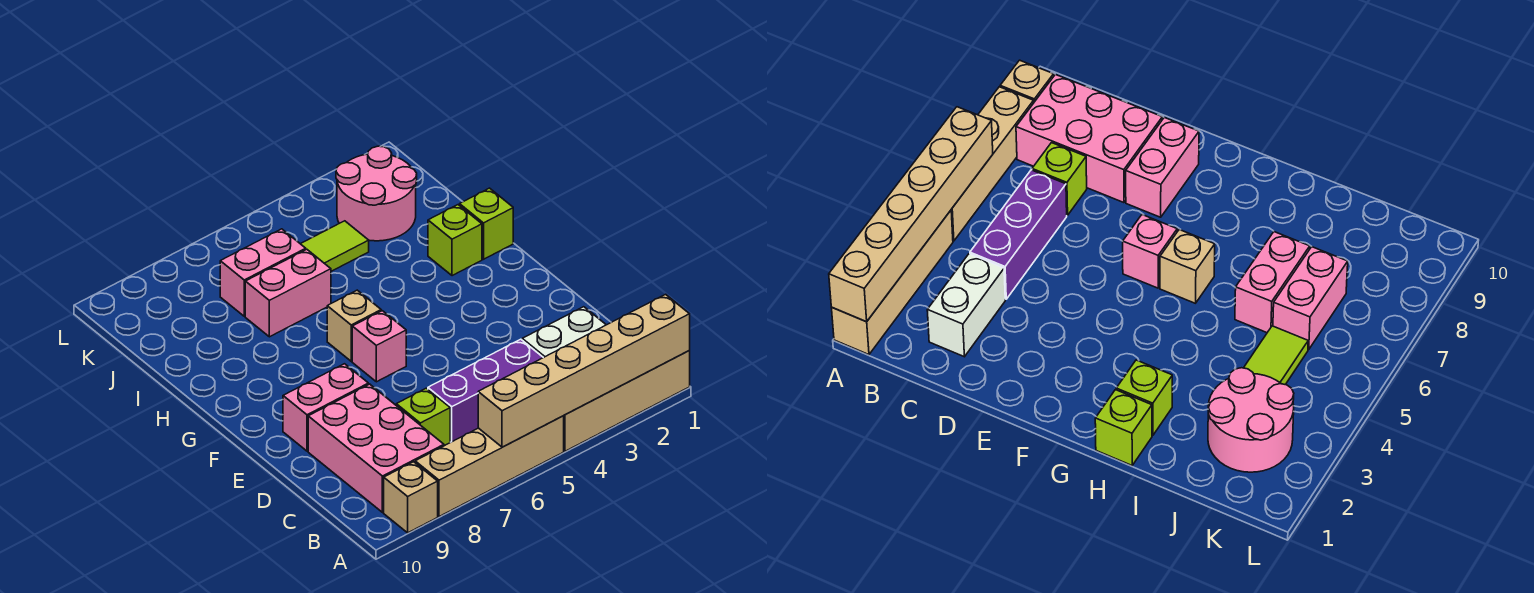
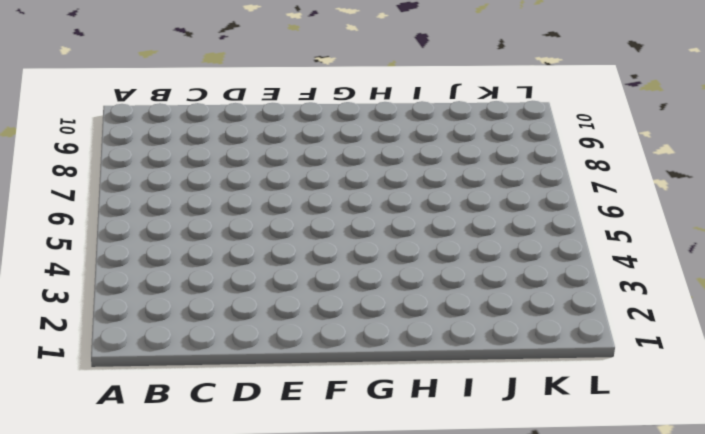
none -> tan 1x4 brick [564,351,690,451]
none -> tan 1x4 brick [415,416,564,517]
none -> tan 1x1 brick [384,462,438,533]

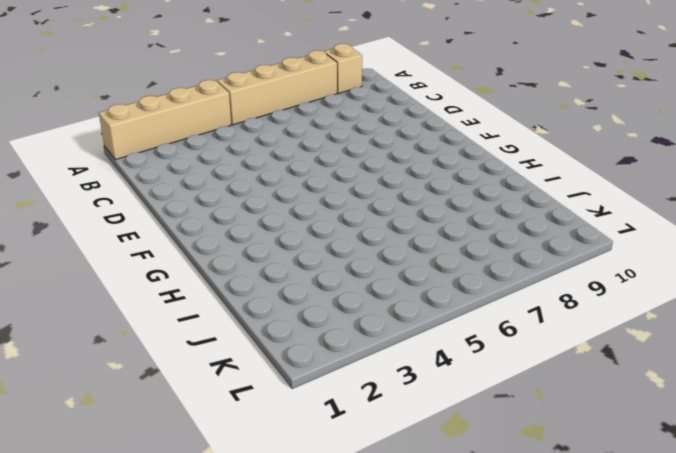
none -> pink 2x3 brick [308,384,444,512]
none -> white 1x2 brick [522,307,606,358]
none -> purple 1x3 brick [428,339,543,442]

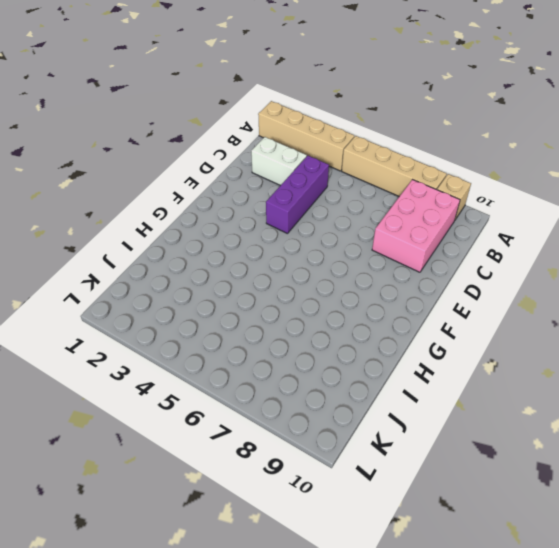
purple 1x3 brick [266,156,329,234] -> purple 1x3 brick turned to [428,339,543,442]
none -> lime 1x1 brick [396,388,450,446]
none -> pink 1x2 brick [283,364,368,451]
none -> pink 1x1 brick [352,311,406,382]

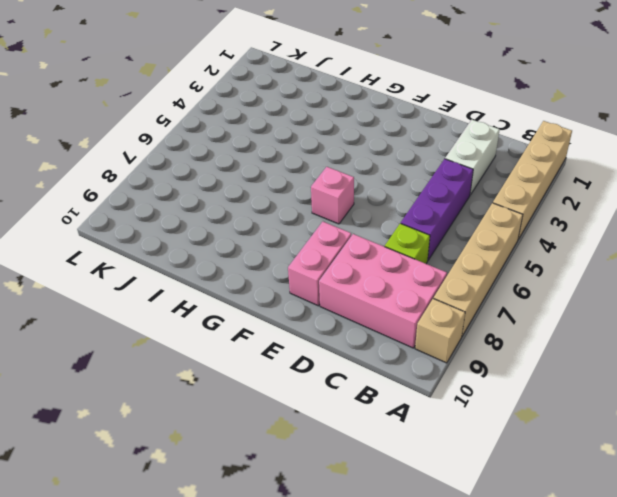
none -> tan 1x1 brick [327,290,381,361]
none -> lime 1x1 brick [460,188,513,259]
none -> lime 1x1 brick [428,205,482,276]

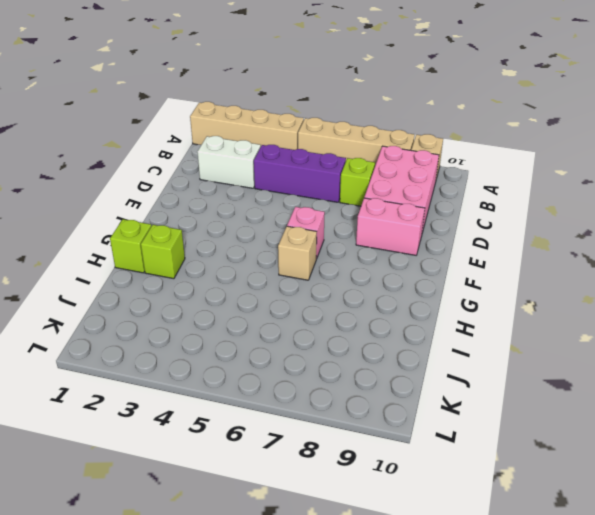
none -> pink 1x2 brick [245,249,331,337]
none -> pink 2x2 round brick [336,146,417,241]
none -> lime 1x2 tile [301,221,369,271]

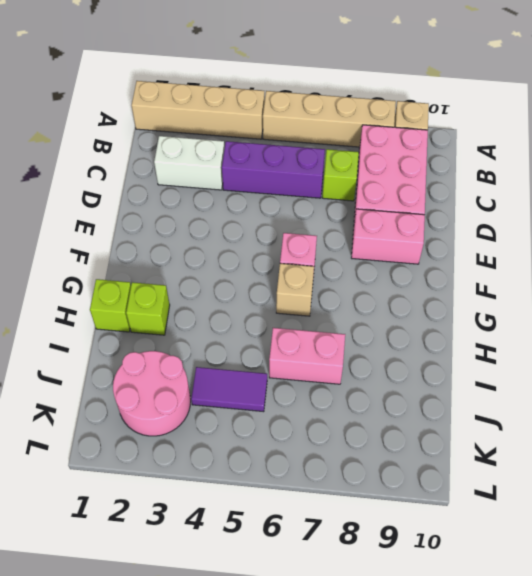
purple 1x2 tile [191,367,267,412] -> lime 1x2 tile [301,221,369,271]
none -> pink 1x2 brick [220,229,306,316]
none -> tan 1x6 brick [478,294,690,447]

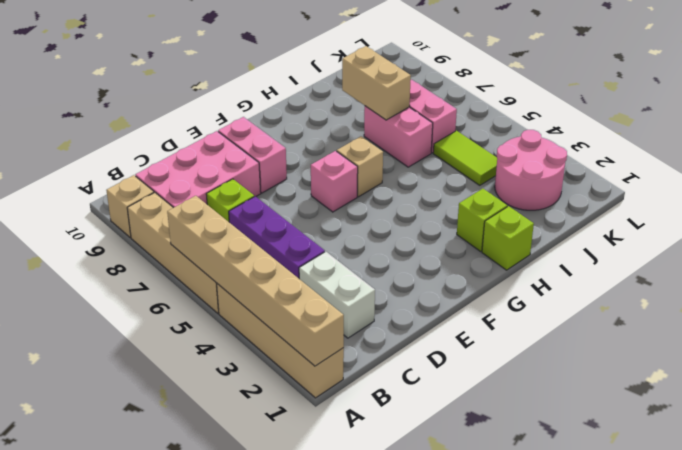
tan 1x2 brick [342,46,411,120] -> none

